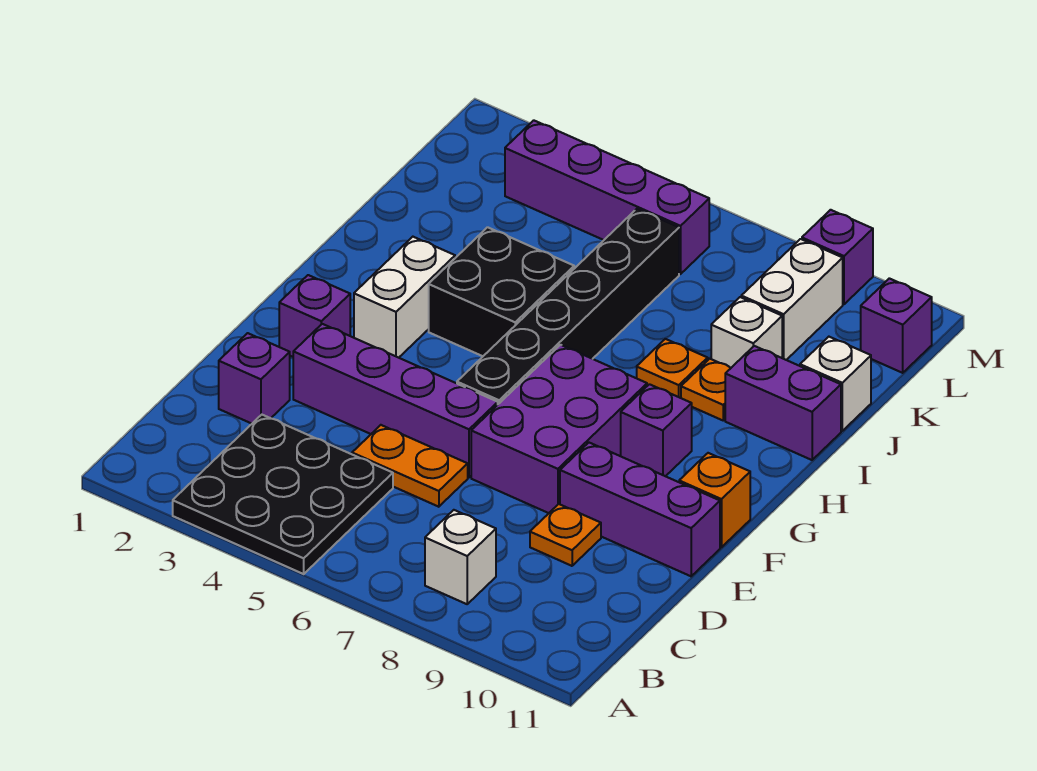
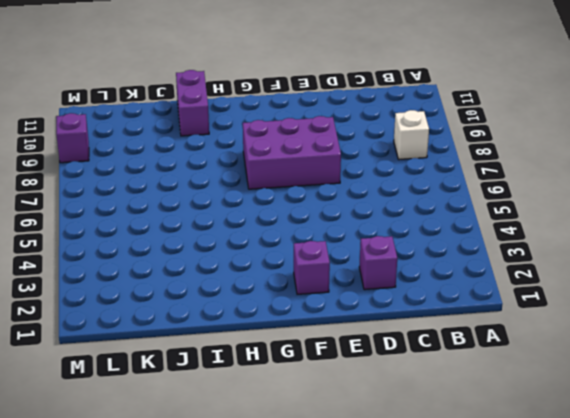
none -> black 3x3 plate [173,415,393,574]
none -> orange 1x2 plate [352,425,468,507]
none -> orange 1x1 plate [530,504,601,566]

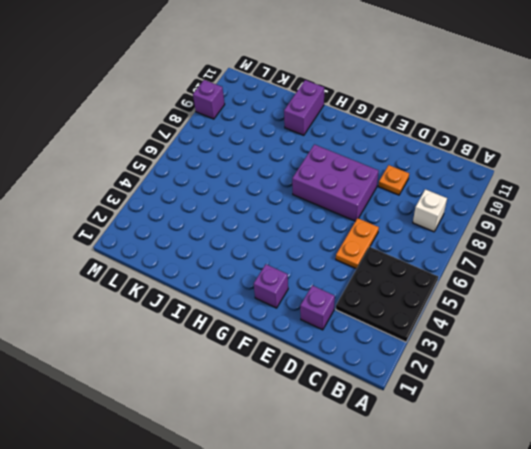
none -> purple 1x4 brick [293,324,498,478]
none -> purple 1x3 brick [560,443,720,576]
none -> black 1x6 brick [457,209,679,404]

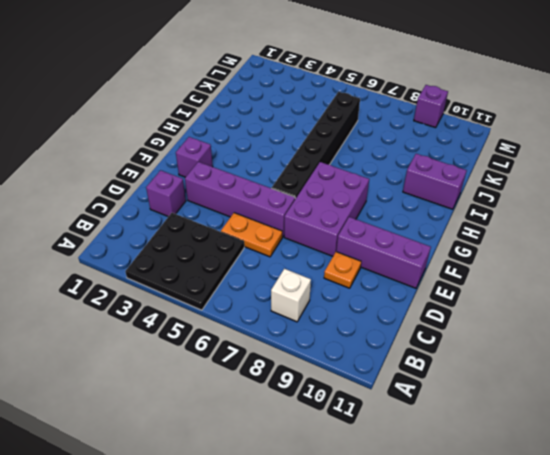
none -> orange 1x1 brick [679,453,750,547]
none -> white 1x2 brick [354,237,455,358]
none -> purple 1x1 brick [621,384,692,476]

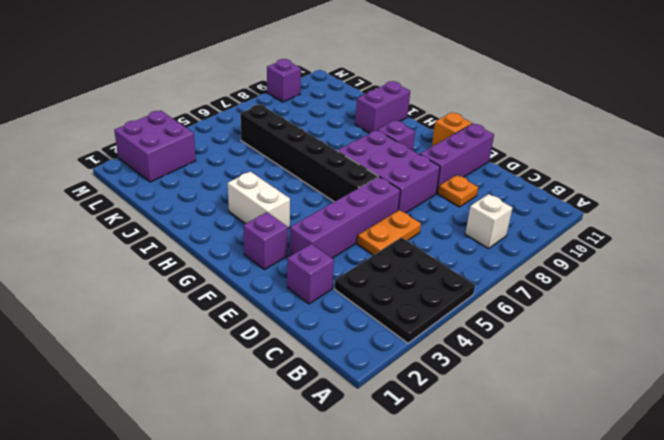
purple 2x2 brick [114,110,196,182] -> purple 1x4 brick [505,120,709,274]
none -> black 2x2 brick [429,227,574,356]
none -> orange 1x1 plate [637,339,708,398]
none -> orange 1x1 plate [681,359,731,420]

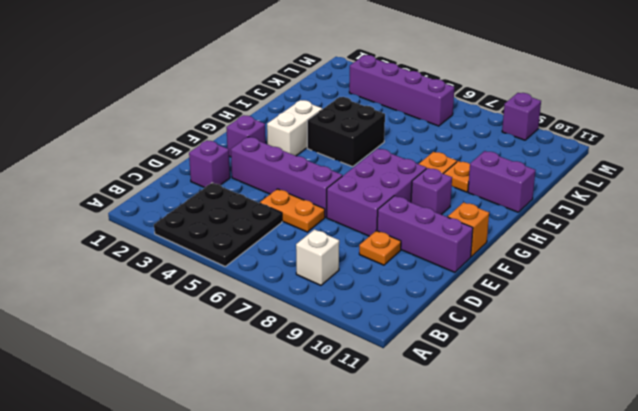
none -> black 1x6 brick [457,209,679,404]
none -> white 1x1 brick [711,297,782,368]
none -> white 1x1 brick [800,337,871,431]

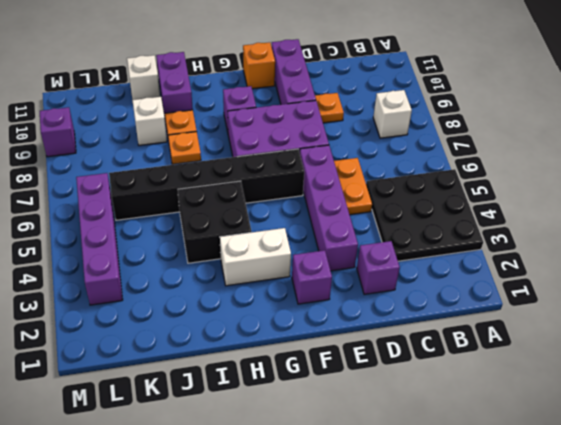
none -> white 1x2 brick [741,239,843,360]
none -> purple 1x1 brick [861,278,932,373]

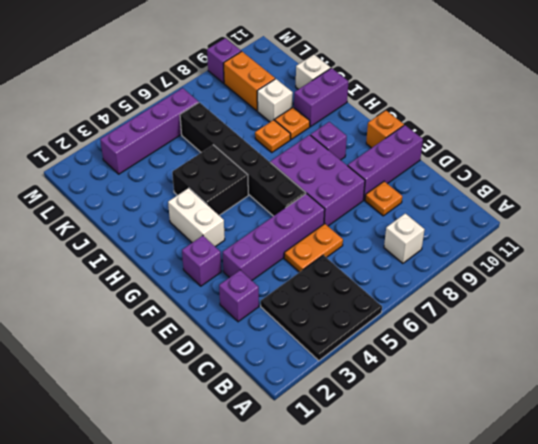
orange 1x2 brick [224,51,275,111] -> white 1x2 brick [741,239,843,360]
none -> purple 1x1 brick [861,278,932,373]

